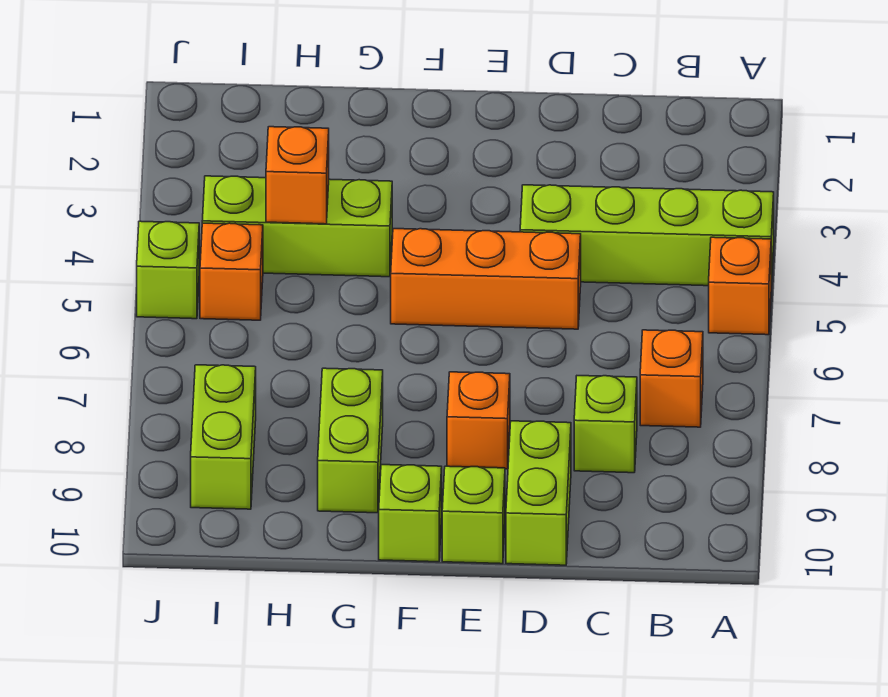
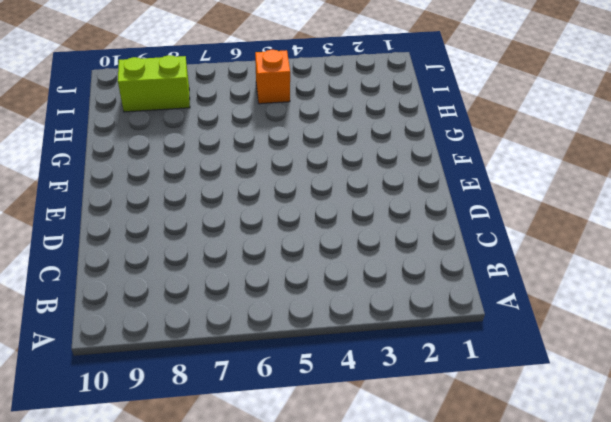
none -> lime 1x4 brick [520,185,774,286]
none -> orange 1x1 brick [709,237,771,335]
none -> orange 1x1 brick [640,330,703,427]

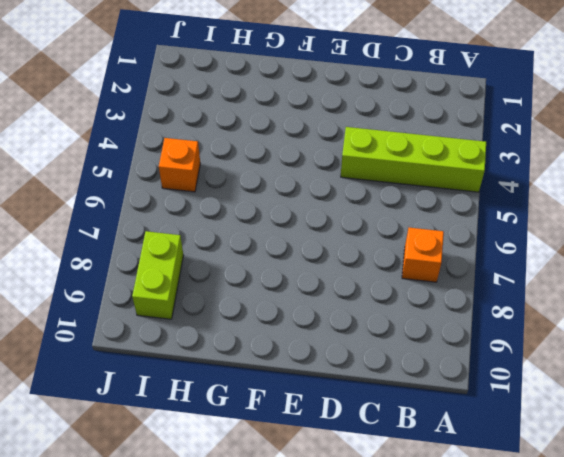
none -> orange 1x1 brick [709,237,771,335]
none -> lime 1x1 brick [574,376,637,473]
none -> orange 1x3 brick [391,229,581,329]

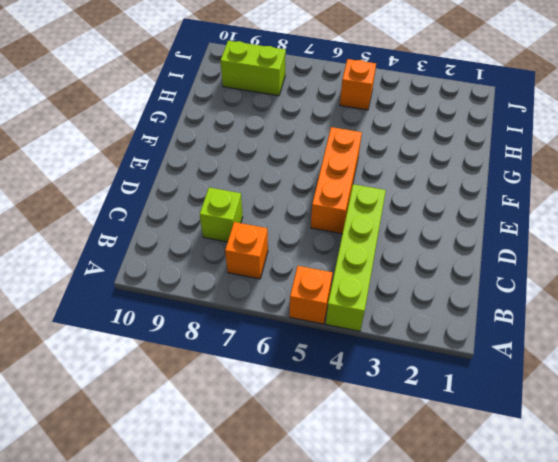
none -> lime 1x2 brick [506,421,571,565]
none -> orange 1x1 brick [447,372,510,469]
none -> lime 1x1 brick [442,466,505,564]

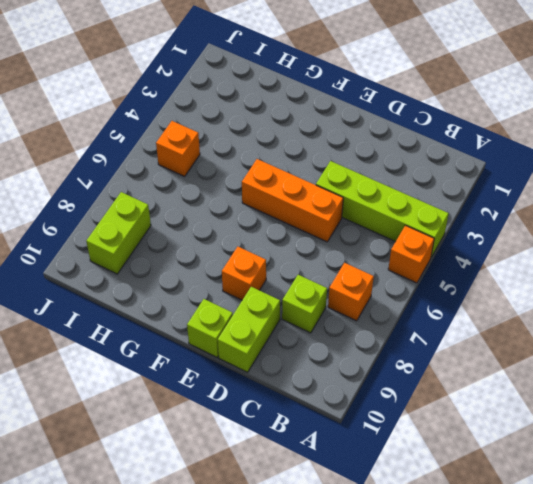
none -> lime 1x1 brick [379,465,442,562]
none -> lime 1x3 brick [202,176,392,277]
none -> lime 1x2 brick [318,368,383,513]

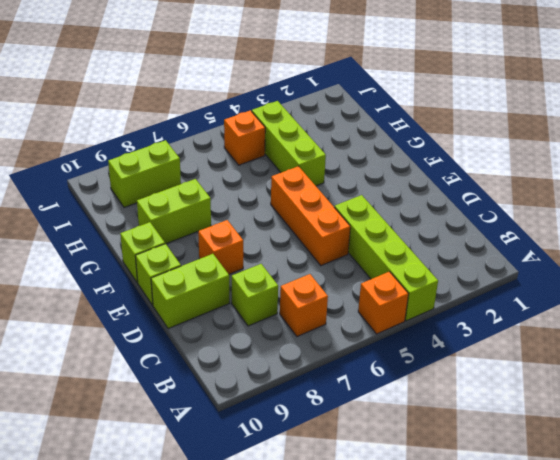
none -> lime 1x1 brick [137,221,199,319]
none -> orange 1x1 brick [266,127,329,224]

